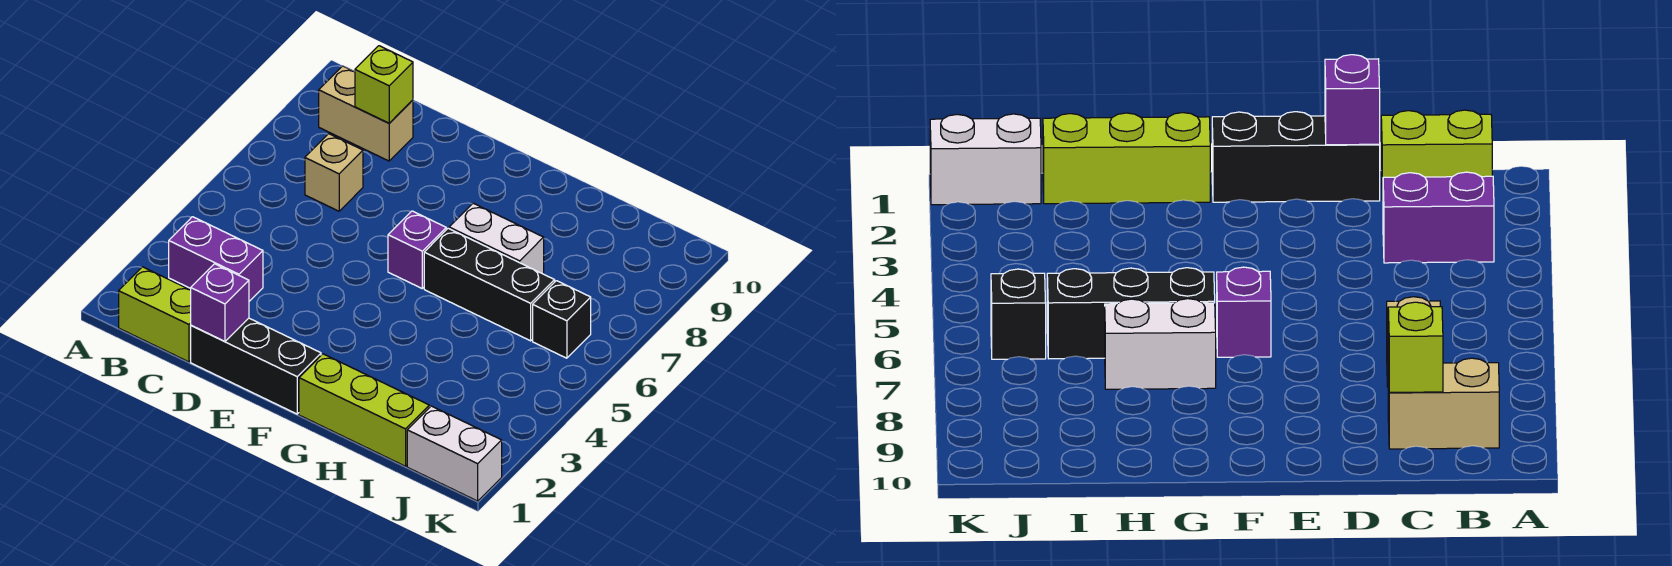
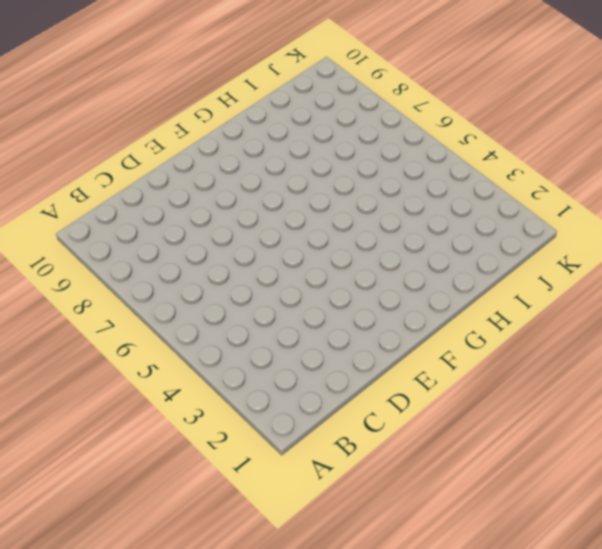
none -> lime 1x2 brick [119,267,191,362]
none -> purple 1x2 brick [169,217,263,301]
none -> tan 1x2 brick [319,66,413,161]

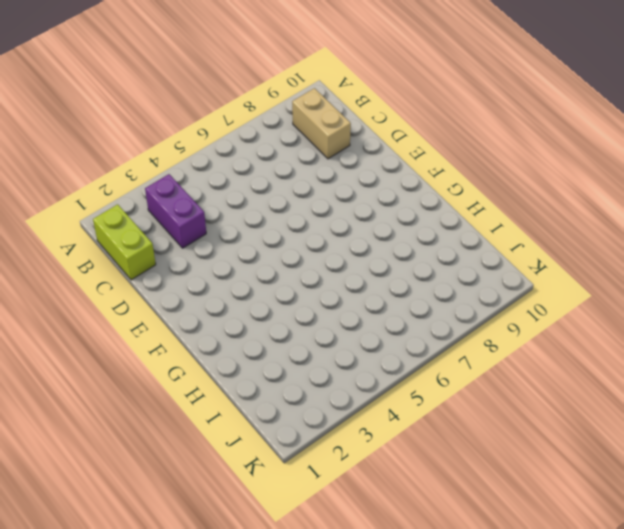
none -> tan 1x1 brick [305,134,363,211]
none -> black 1x3 brick [191,318,321,414]
none -> purple 1x1 brick [388,211,446,288]

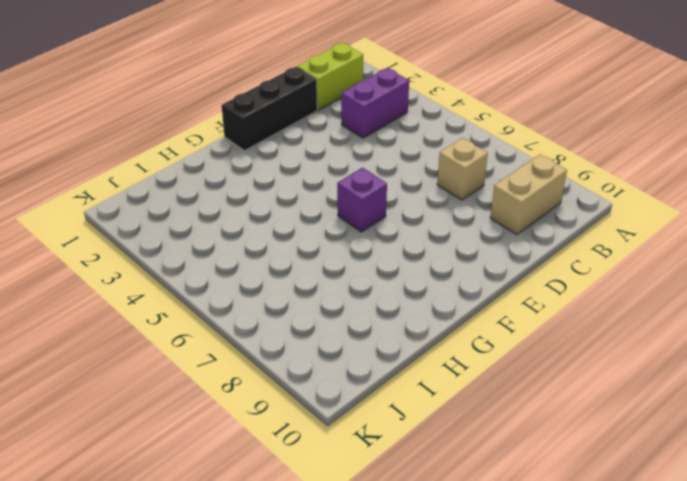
none -> lime 1x3 brick [299,354,429,466]
none -> black 1x3 brick [424,228,555,341]
none -> white 1x2 brick [449,203,544,274]

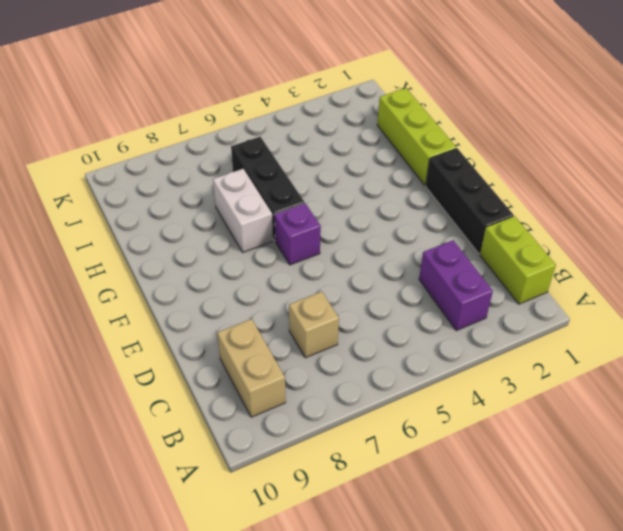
none -> white 1x2 brick [407,406,502,501]
none -> black 1x1 brick [533,281,591,358]
none -> lime 1x1 brick [355,46,413,123]

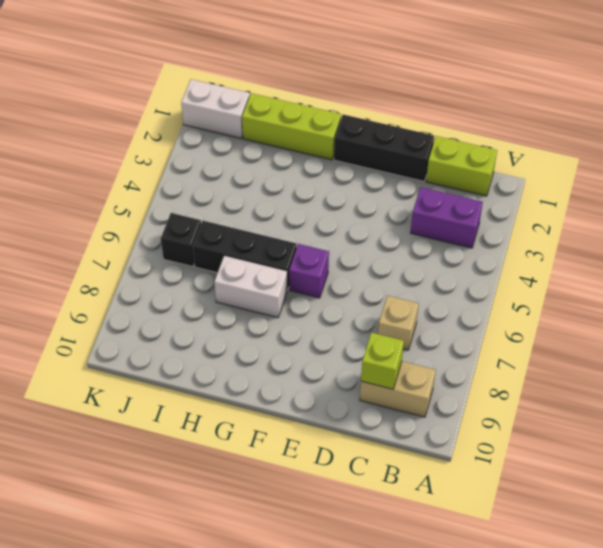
none -> purple 1x1 brick [191,264,249,341]

